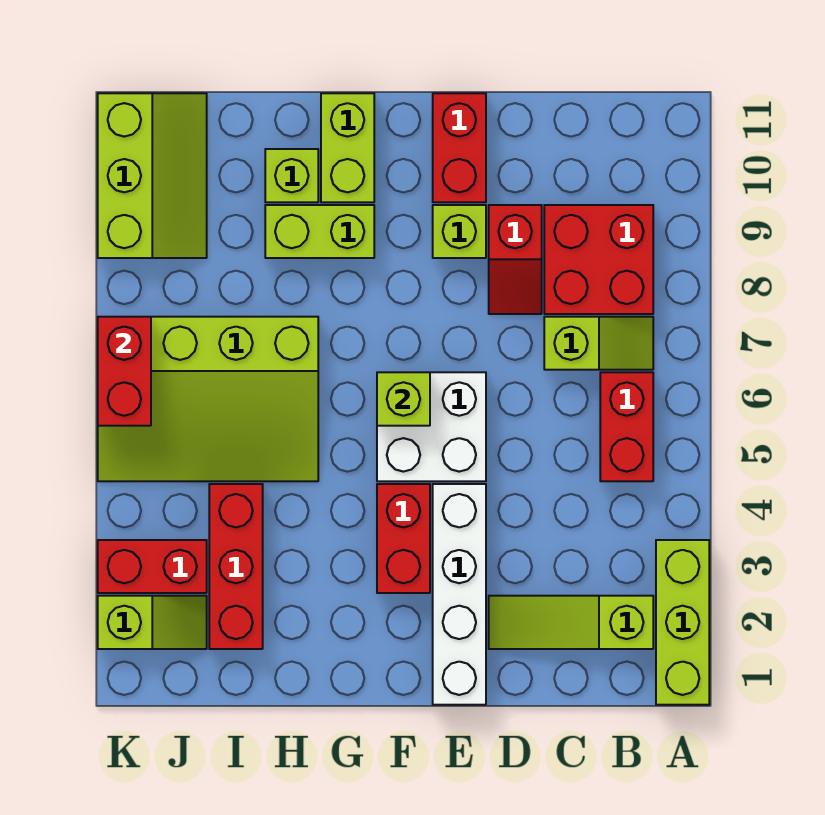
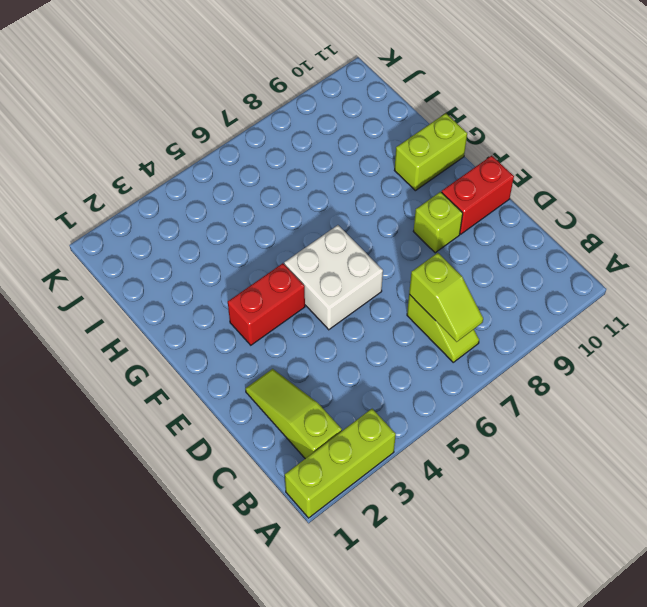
lime 1x2 slope [409,253,483,342] -> lime 1x2 slope moved to [98,596,207,649]
none -> red 1x2 brick [600,372,653,481]
none -> red 2x2 brick [544,205,653,314]
none -> red 1x2 slope [489,205,542,314]

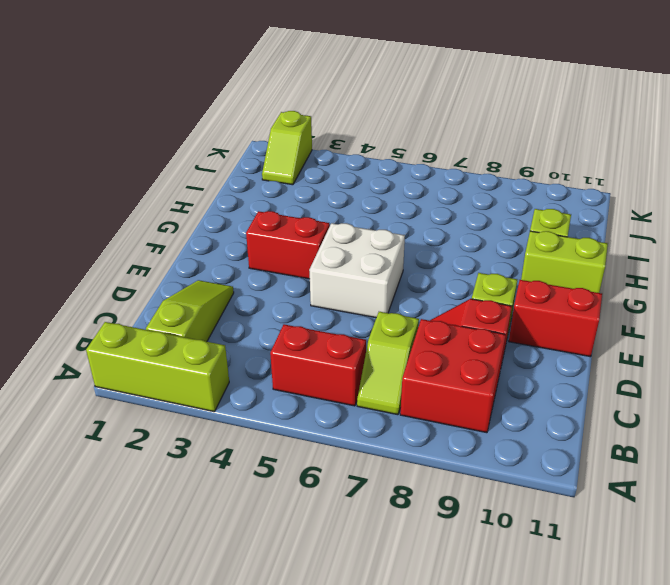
none -> white 1x4 brick [433,484,486,705]
none -> lime 1x2 brick [265,205,374,258]
none -> lime 3x4 slope [98,317,318,481]

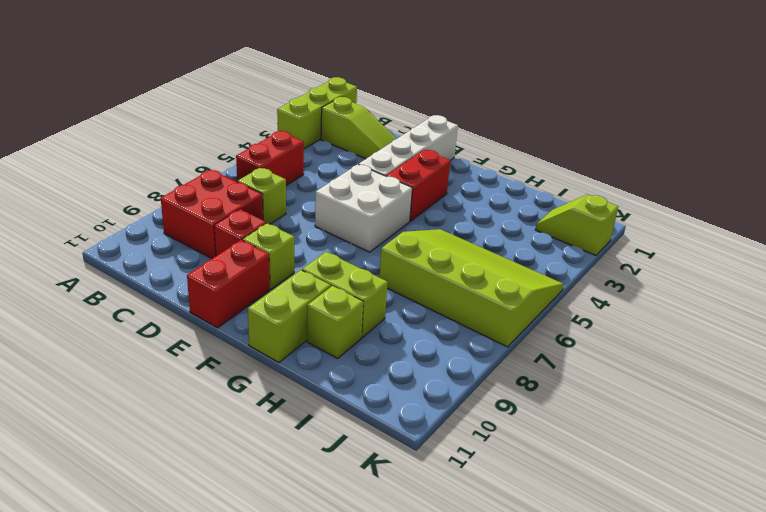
none -> red 1x3 brick [209,484,263,649]
none -> red 1x2 brick [98,540,207,593]
none -> lime 2x3 slope [98,93,207,258]

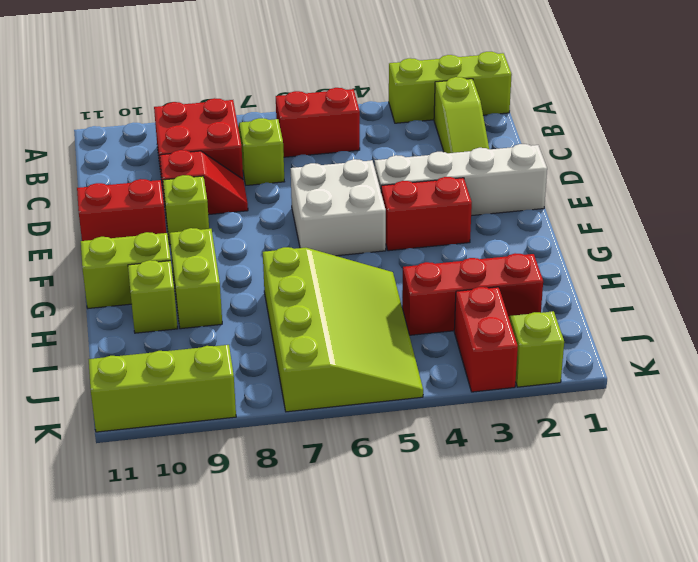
none -> lime 1x1 brick [377,372,430,426]
none -> red 1x2 brick [98,317,151,426]

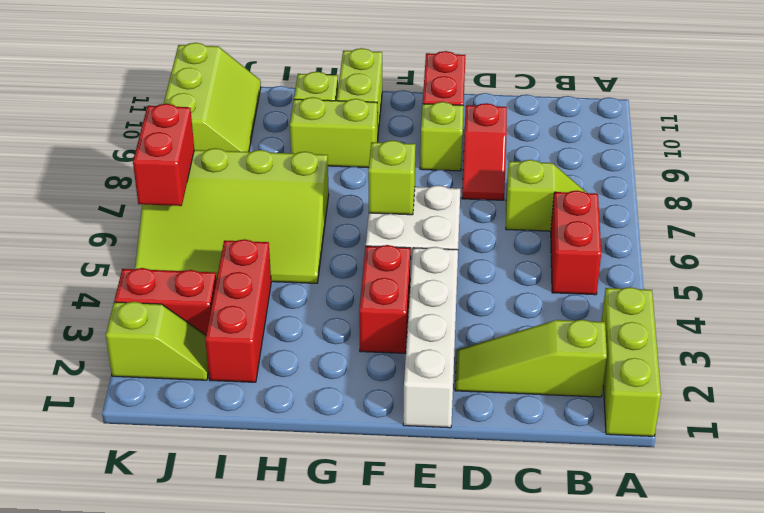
none -> red 2x2 brick [544,205,653,314]

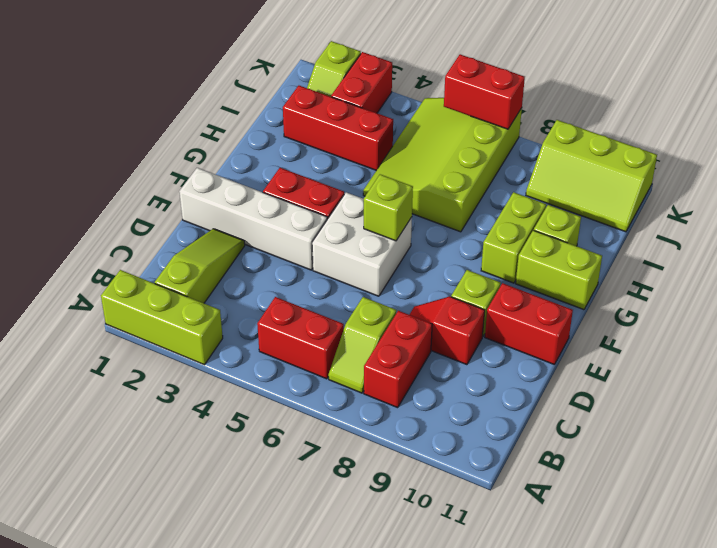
red 1x2 brick [364,311,432,408] -> red 2x2 brick [544,205,653,314]

